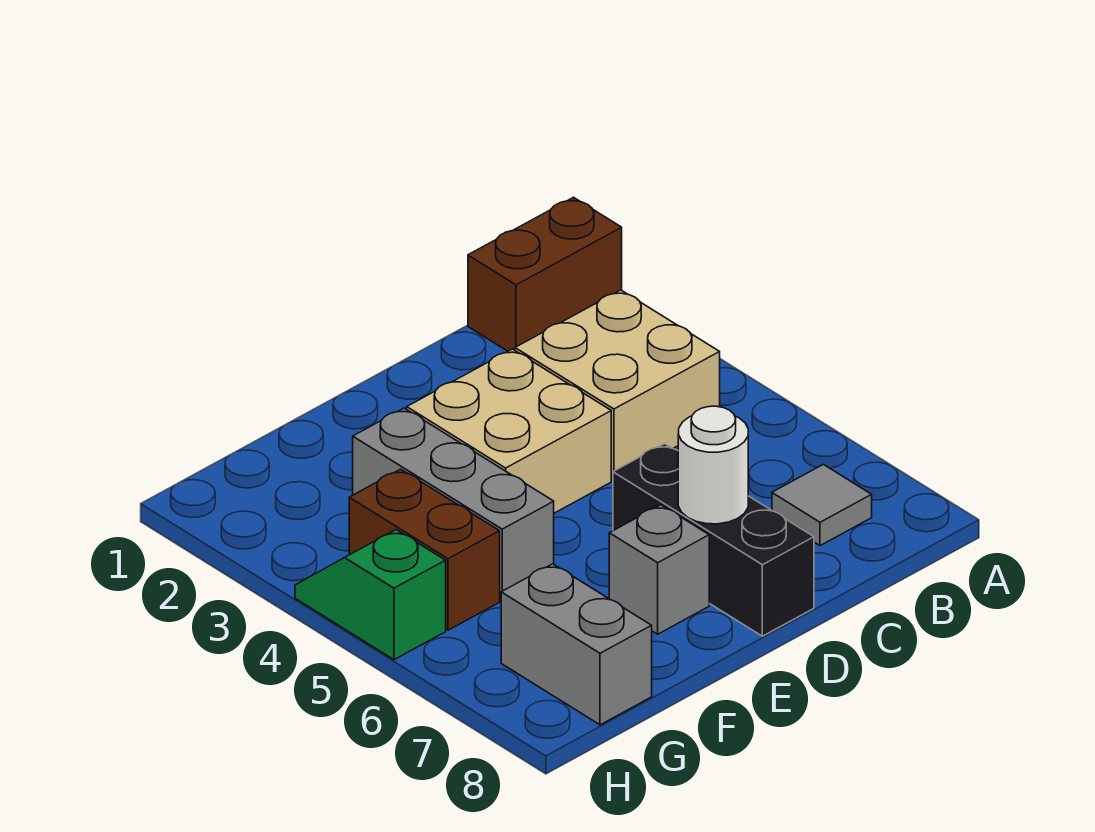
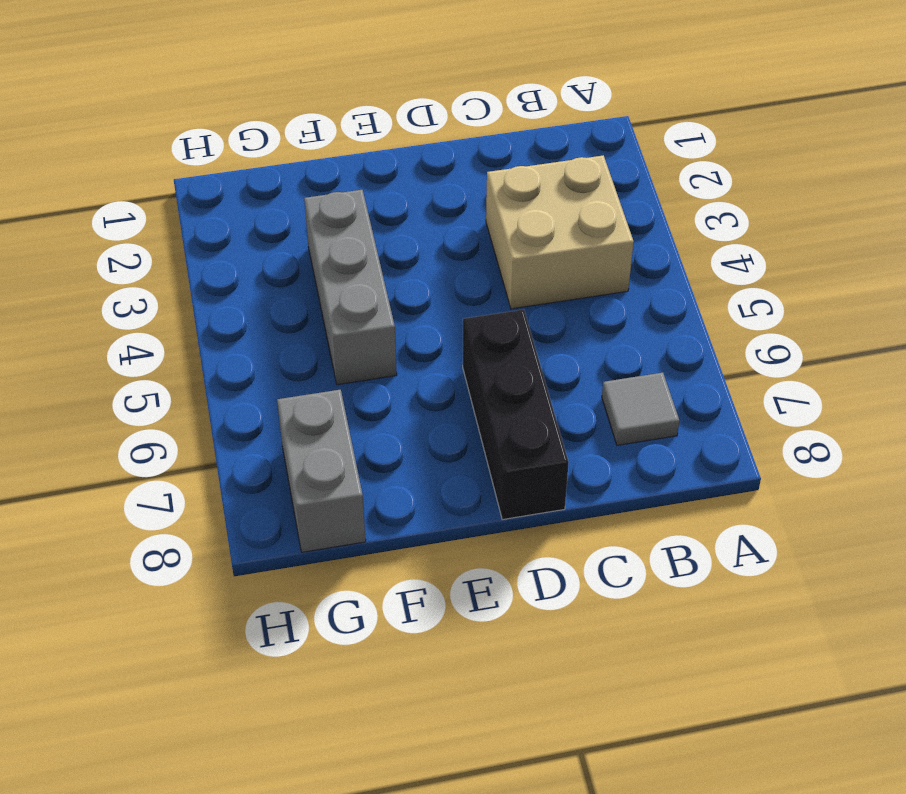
none -> brown 1x2 brick [468,197,622,351]
none -> tan 2x2 brick [407,349,611,513]

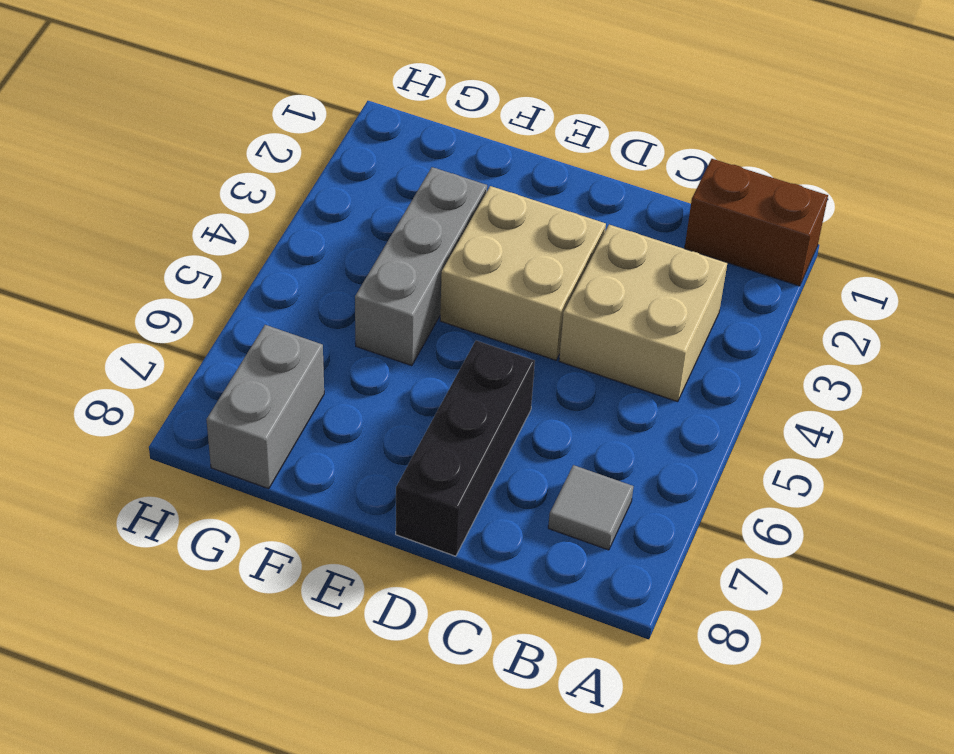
none -> grey 1x1 brick [609,505,709,634]
none -> brown 1x2 brick [349,469,500,630]

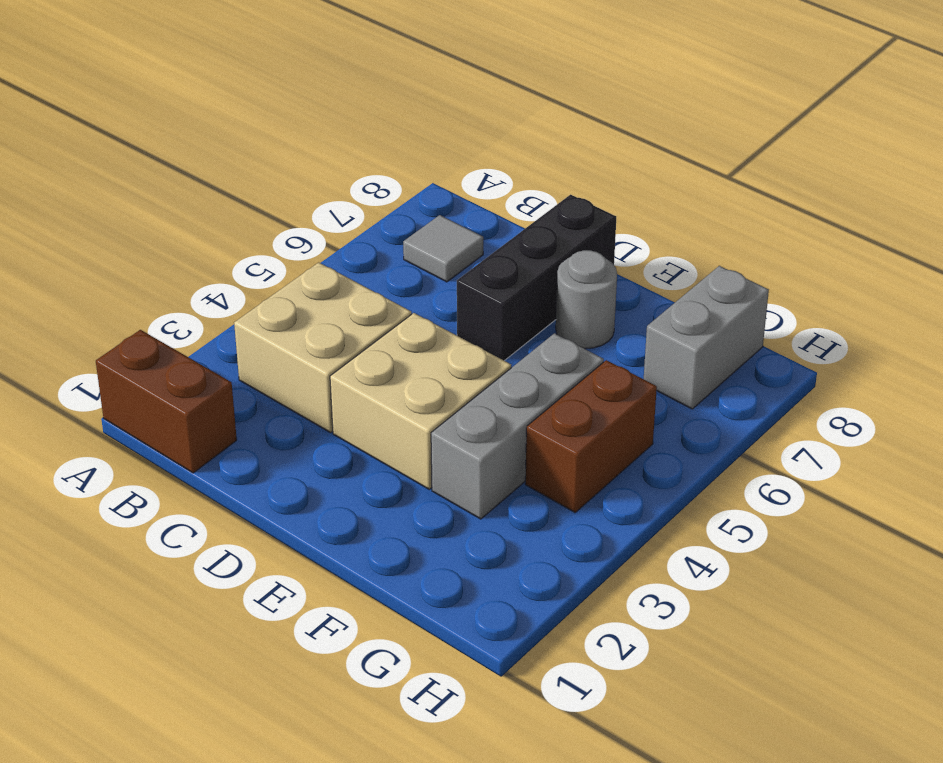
grey 1x1 round brick [556,250,617,349] -> grey 1x1 brick [609,505,709,634]
none -> green 1x2 slope [295,530,446,660]
none -> white 1x1 round brick [678,406,748,524]

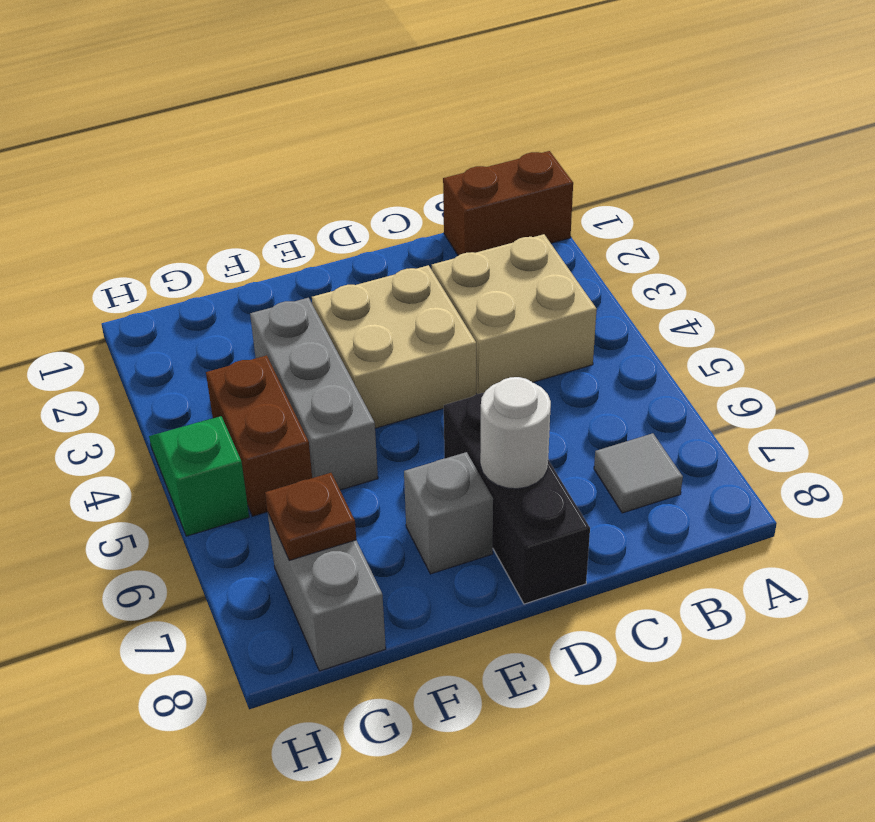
brown 1x1 plate [265,473,356,560] -> none

